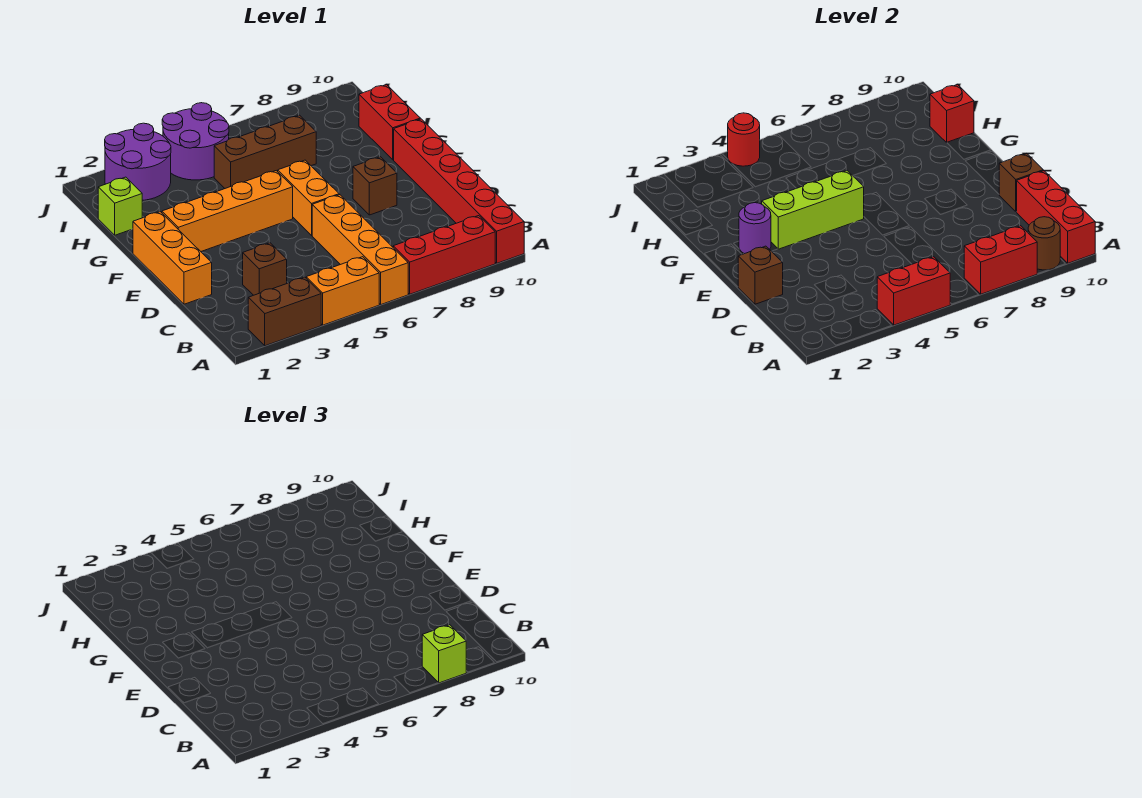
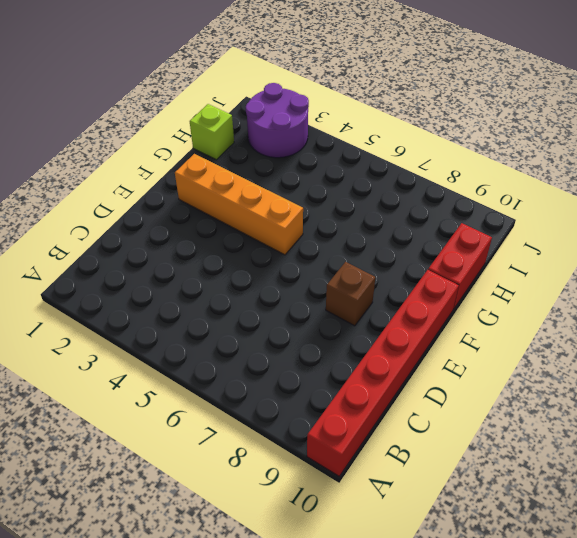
none -> brown 1x2 brick [248,277,321,346]
none -> orange 1x2 brick [306,257,379,325]
none -> orange 1x4 brick [312,195,408,304]

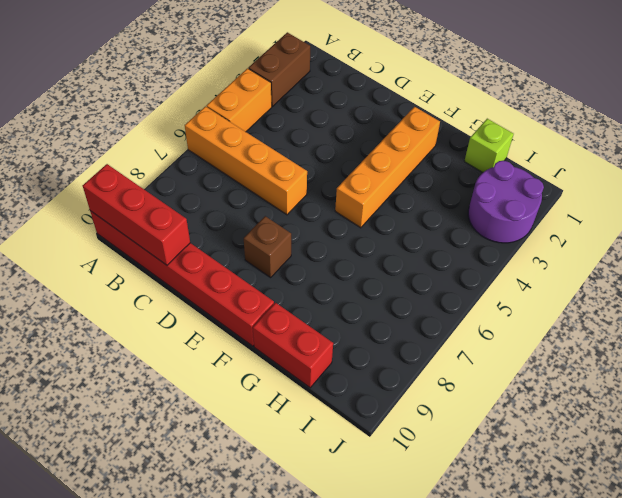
none -> red 1x3 brick [393,216,495,294]
none -> brown 1x1 brick [243,243,287,295]
none -> orange 1x3 brick [133,212,212,304]

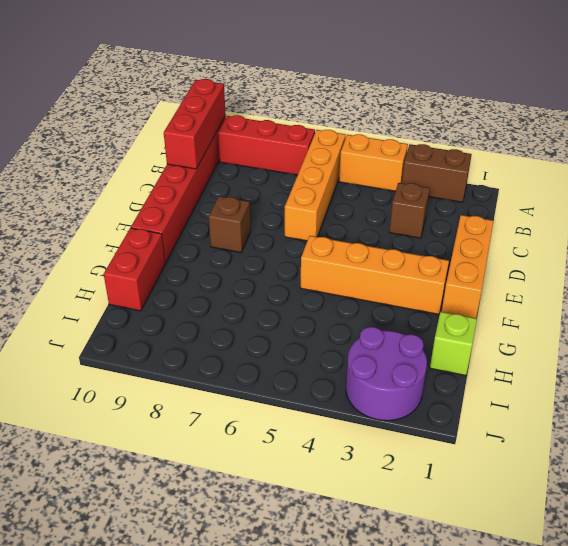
none -> orange 1x2 brick [278,160,339,235]
none -> brown 1x3 brick [214,115,316,188]
none -> purple 2x2 round brick [162,103,229,180]

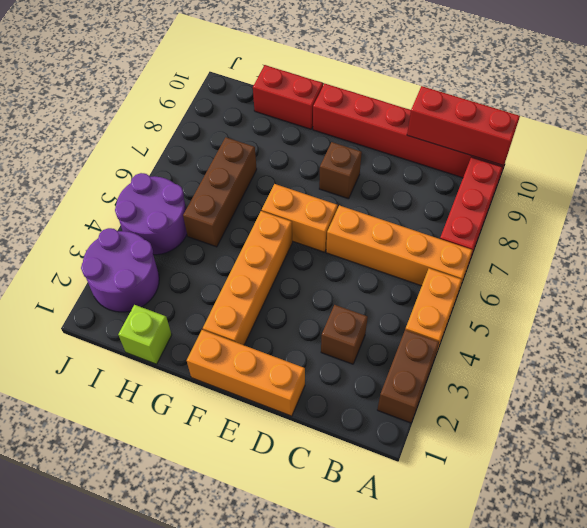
none -> red 1x2 brick [877,257,950,325]
none -> red 1x2 brick [964,226,1037,294]
none -> brown 1x1 round brick [1028,217,1060,270]

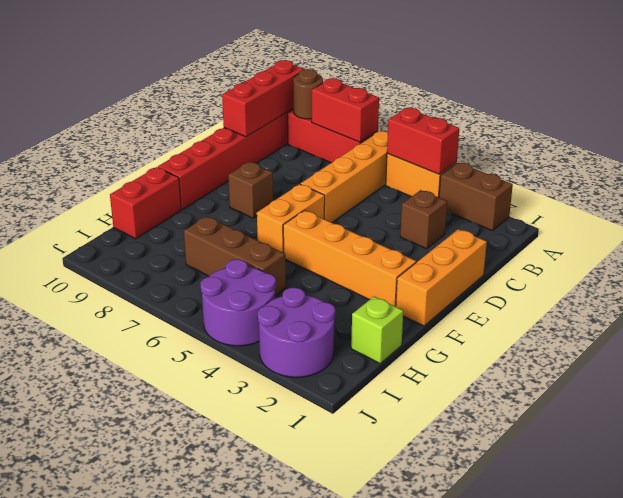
none -> brown 1x1 brick [738,246,783,304]
none -> brown 1x1 brick [999,154,1043,211]
none -> purple 1x1 round brick [739,203,771,254]

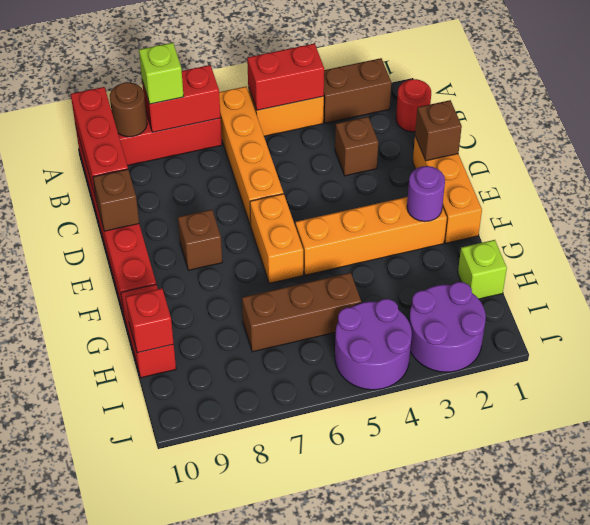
red 1x1 round brick [396,79,431,132] -> red 1x1 round brick moved to [728,113,760,166]
none -> lime 1x3 brick [762,171,864,249]

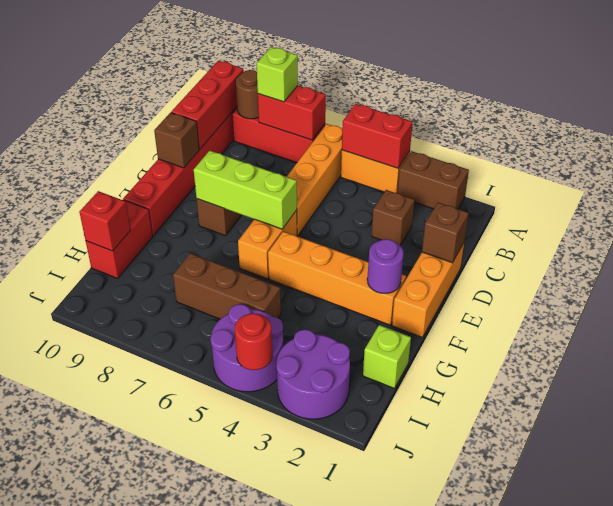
lime 1x3 brick [194,151,297,229] -> lime 1x3 brick moved to [762,171,864,249]

